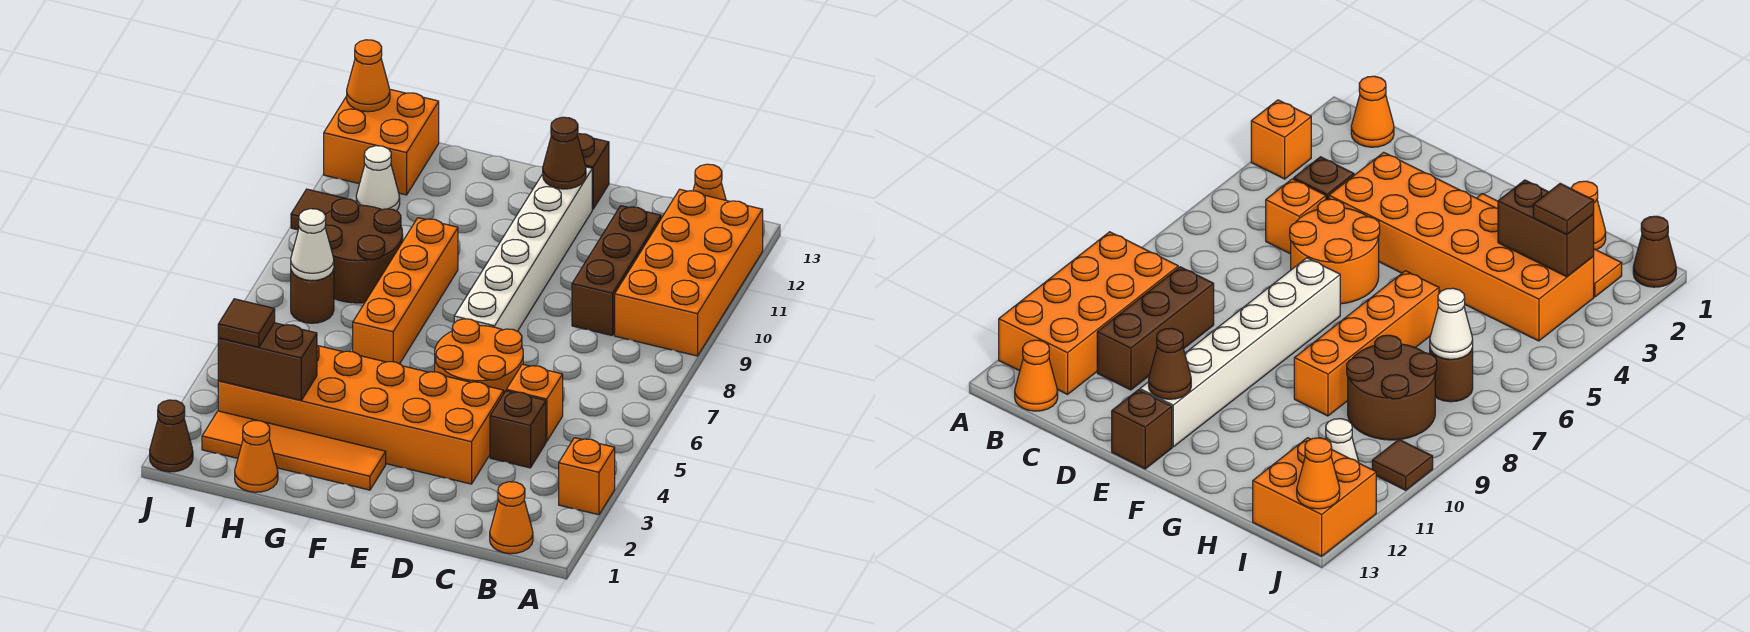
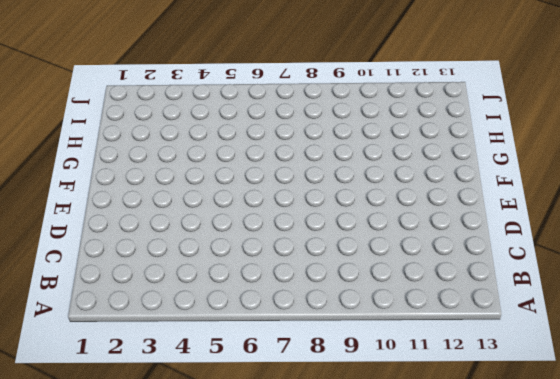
none -> orange 1x1 brick [559,438,615,515]
none -> orange 2x4 brick [615,189,763,356]
none -> orange 1x1 cone [490,482,533,554]

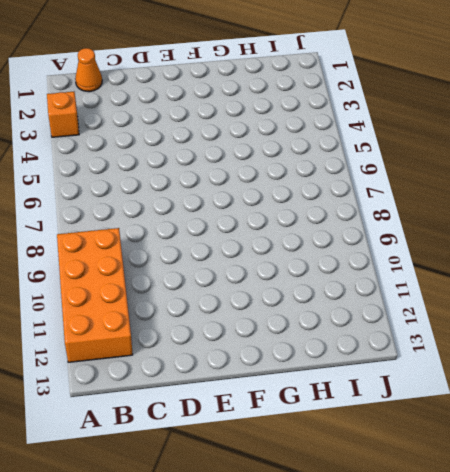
none -> orange 1x1 cone [693,164,726,200]
none -> brown 1x1 brick [490,391,546,468]
none -> orange 1x1 brick [506,364,563,441]

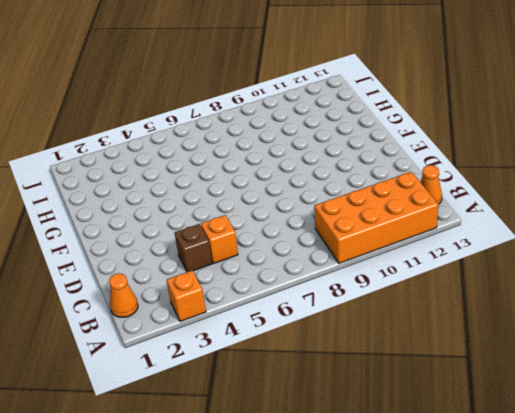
none -> brown 1x3 brick [572,206,661,336]
none -> orange 2x6 brick [218,345,504,484]
none -> orange 2x2 round brick [435,319,523,393]

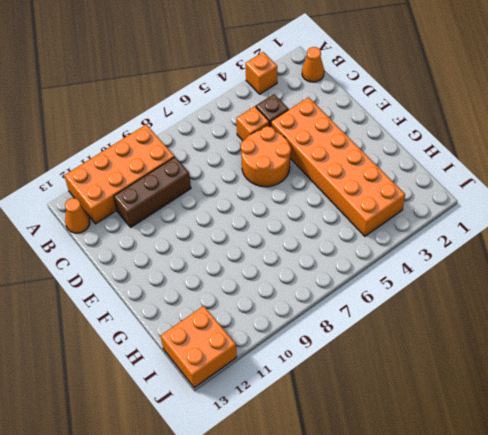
none -> white 1x6 brick [454,167,592,331]
none -> brown 1x1 brick [577,134,609,209]
none -> orange 1x4 tile [202,411,386,490]

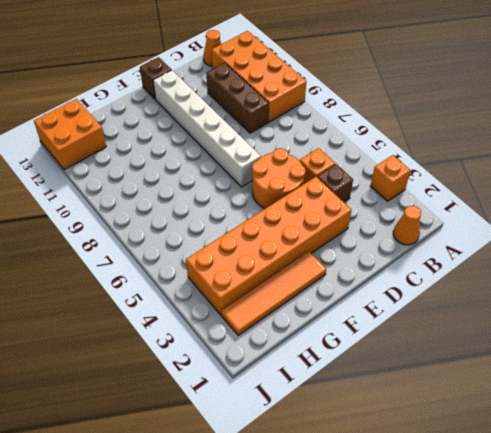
none -> orange 1x4 brick [353,218,458,364]
none -> orange 1x1 cone [235,420,278,492]
none -> brown 2x2 round brick [325,199,403,303]

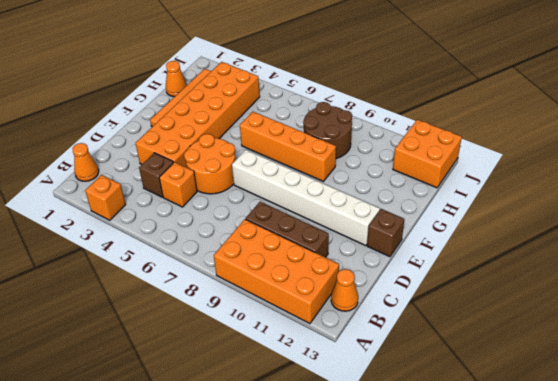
none -> brown 1x1 round brick [291,269,334,323]
none -> white 1x1 cone [356,146,400,211]
none -> brown 1x1 cone [150,400,193,472]

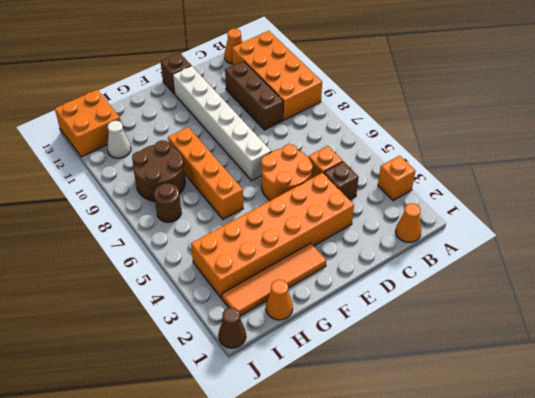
none -> brown 1x1 tile [291,189,346,230]
none -> brown 1x1 cone [543,117,586,189]
none -> brown 1x2 brick [218,323,317,400]

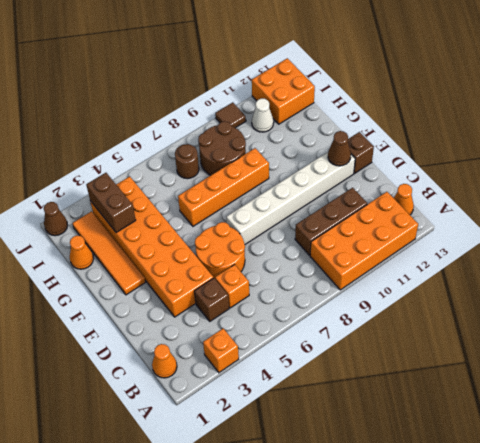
none -> white 1x1 cone [291,209,334,281]
none -> orange 1x1 cone [347,40,390,112]
none -> brown 1x1 tile [218,299,275,347]

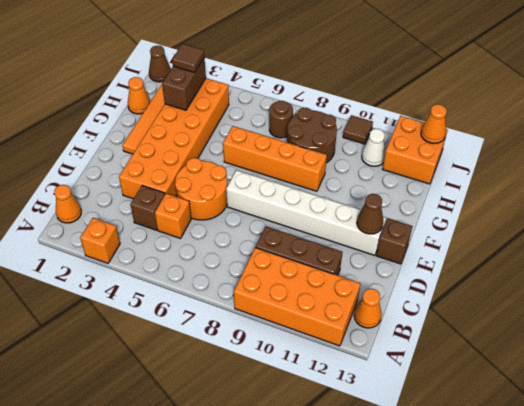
none -> white 1x1 cone [291,209,334,281]

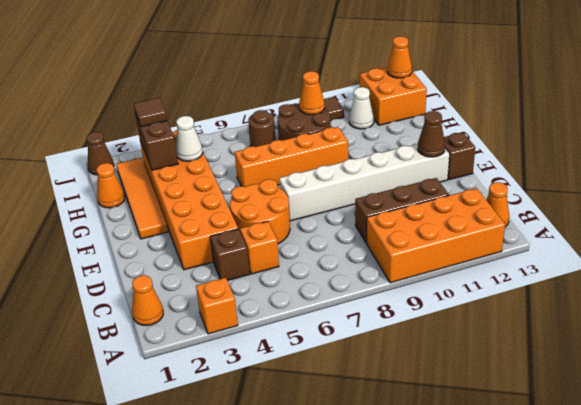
white 1x1 cone [176,116,203,161] -> white 1x1 cone moved to [291,209,334,281]
orange 1x1 cone [299,71,325,115] -> none

